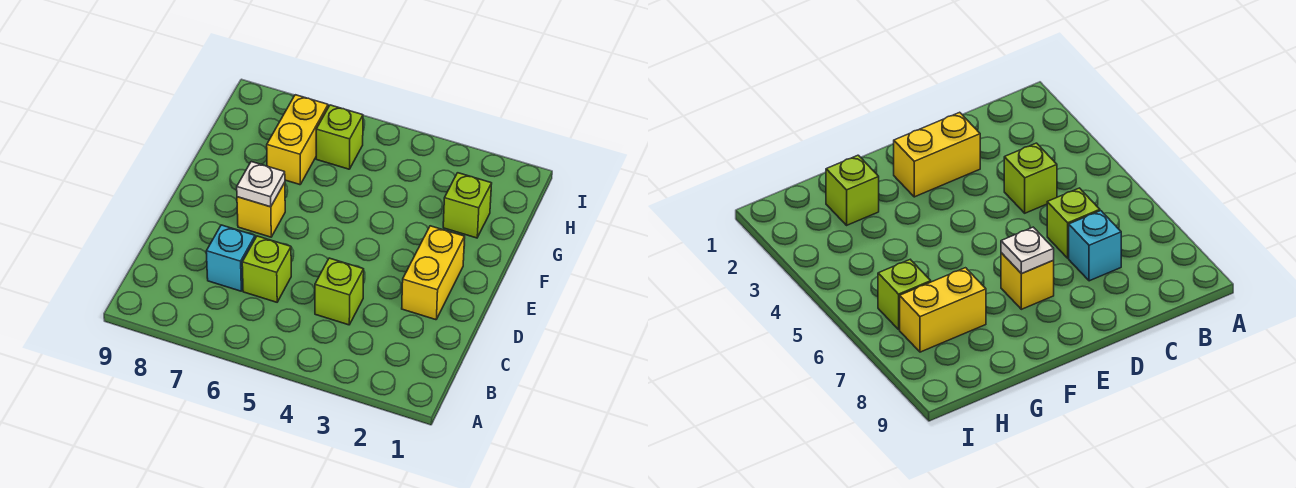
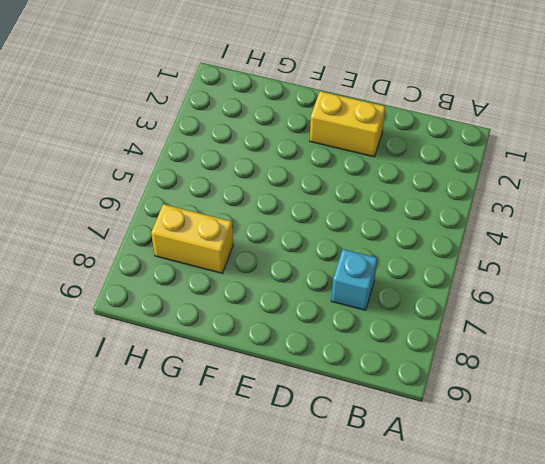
none -> lime 1x1 brick [315,258,364,325]
none -> lime 1x1 brick [242,236,291,302]

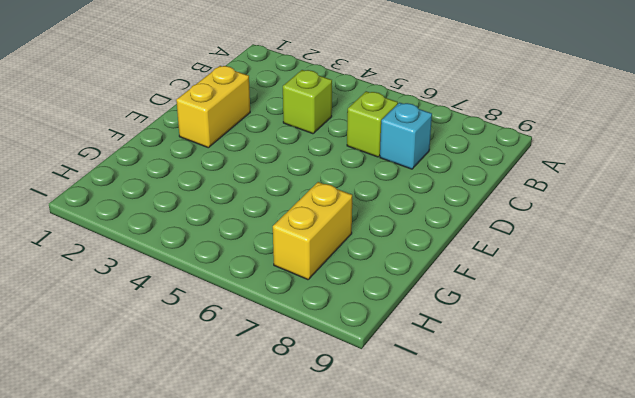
none -> yellow 1x1 brick [237,182,285,237]
none -> lime 1x1 brick [443,173,492,238]

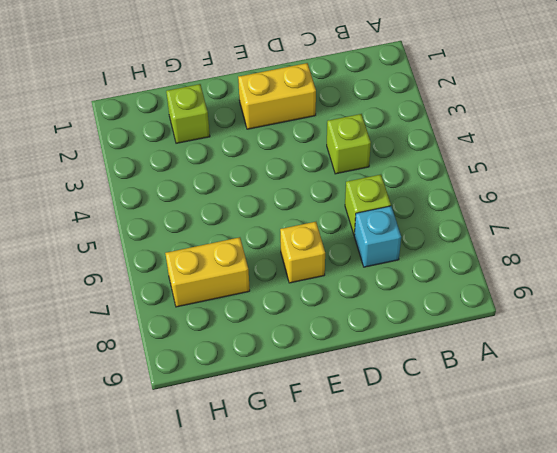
none -> lime 1x1 brick [316,105,363,169]
none -> white 1x1 plate [237,162,285,207]

